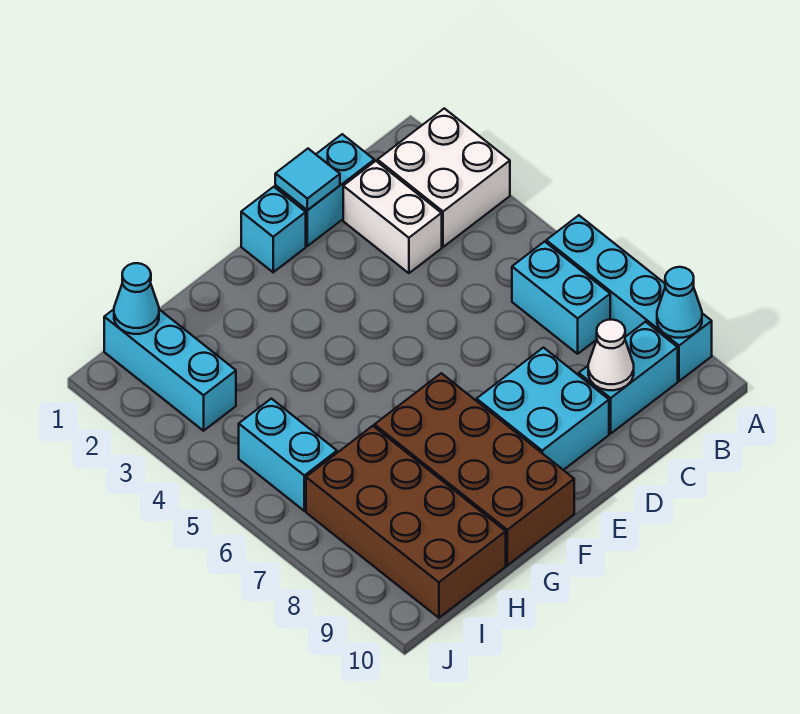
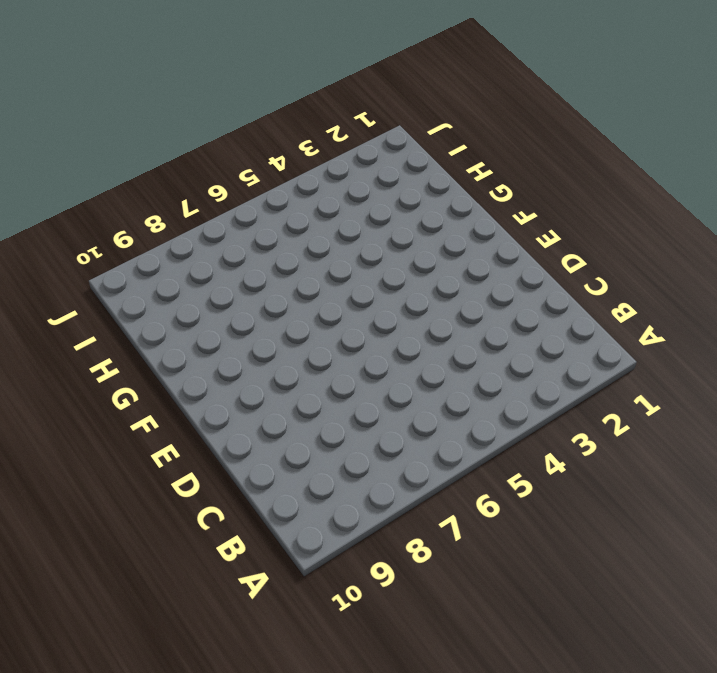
none -> white 2x2 brick [378,108,510,247]
none -> cyan 1x4 brick [546,215,712,381]
none -> cyan 1x2 brick [512,242,610,354]

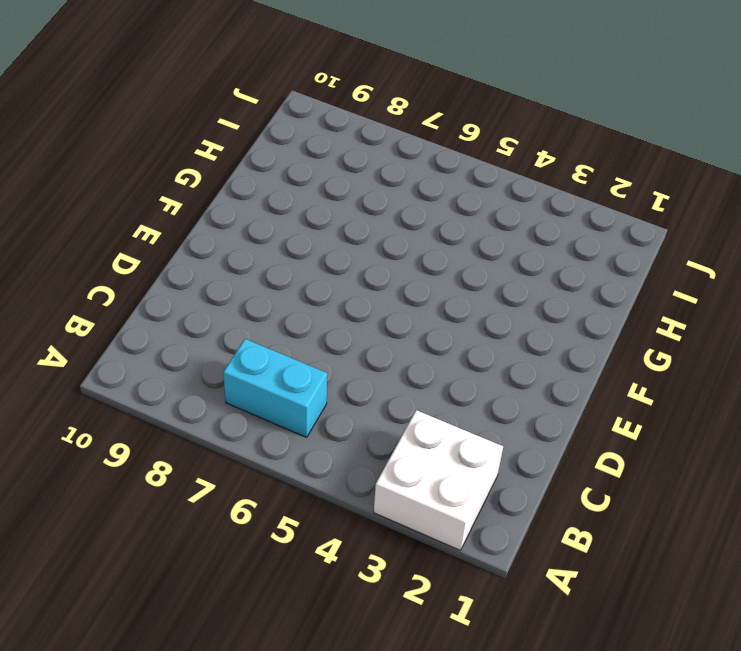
none -> cyan 1x4 brick [546,215,712,381]
none -> cyan 1x2 brick [579,322,678,433]
none -> cyan 1x2 brick [275,134,374,246]

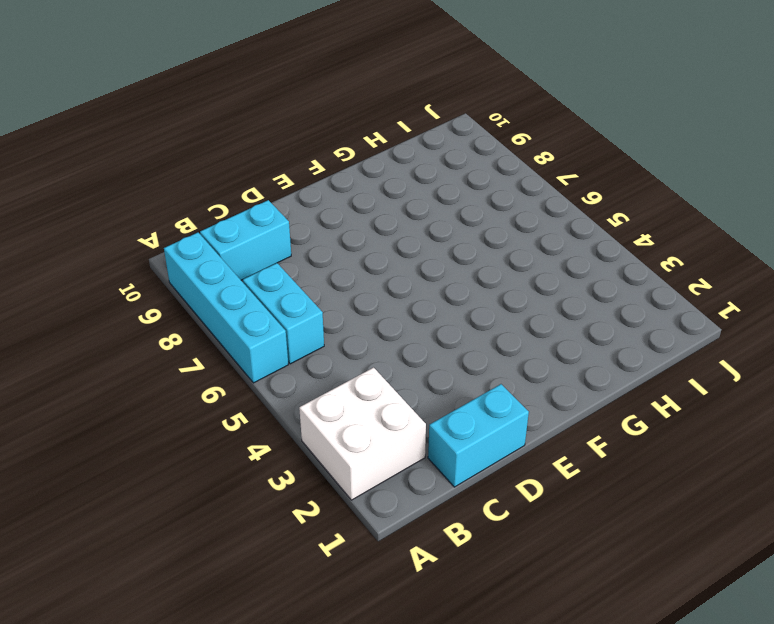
none -> white 1x2 brick [343,161,442,273]
none -> cyan 2x2 brick [477,348,609,470]
none -> cyan 1x1 brick [241,187,306,272]

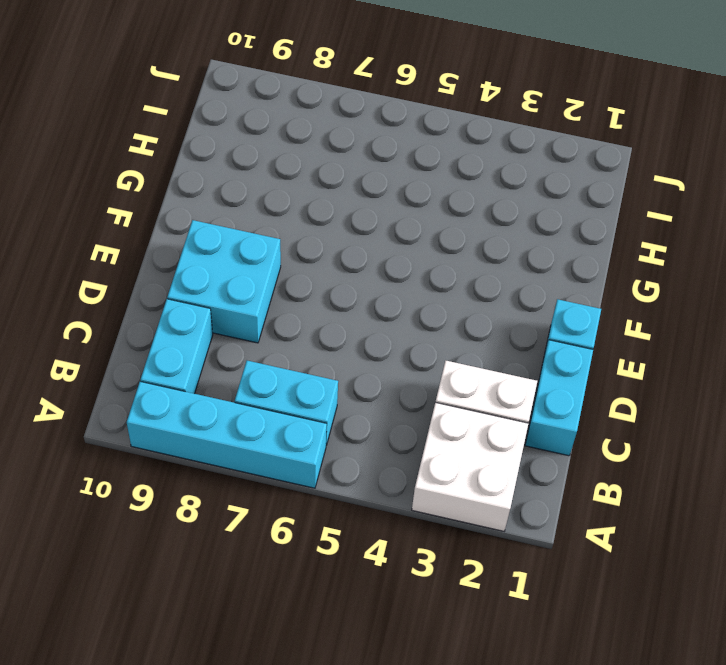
none -> brown 2x4 brick [374,373,574,565]
none -> brown 2x4 brick [306,426,506,618]
none -> cyan 1x3 brick [104,309,236,431]

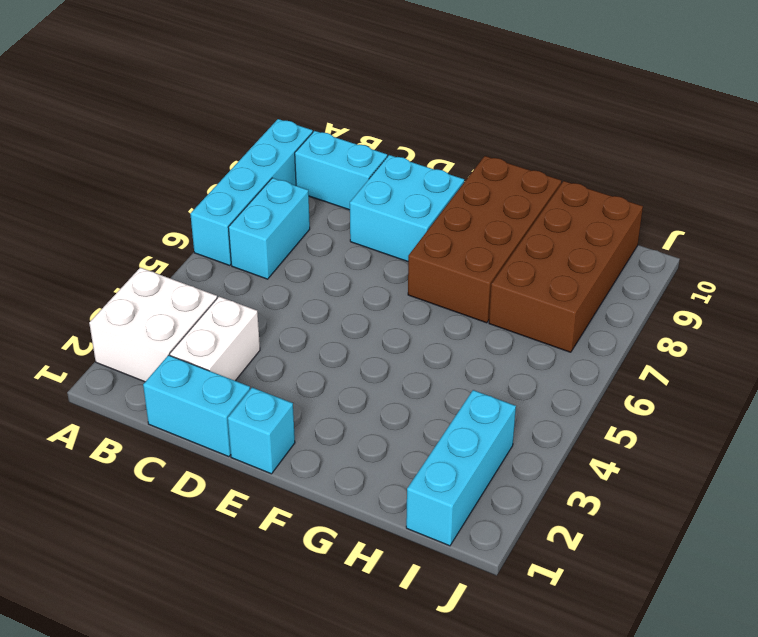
none -> cyan 1x2 brick [239,399,337,511]
none -> cyan 1x1 cone [657,267,702,338]
none -> white 1x1 cone [588,320,634,390]

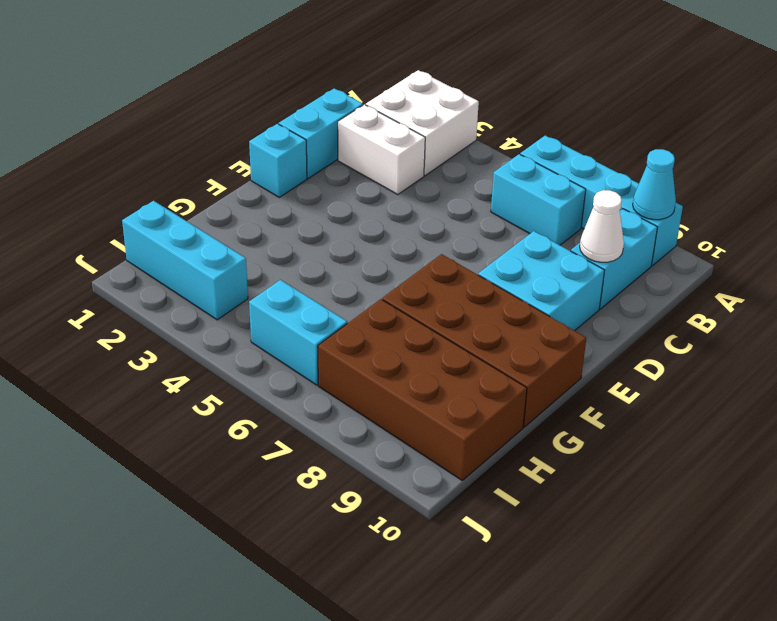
none -> cyan 1x1 tile [275,149,340,210]
none -> cyan 1x1 cone [114,263,159,334]

